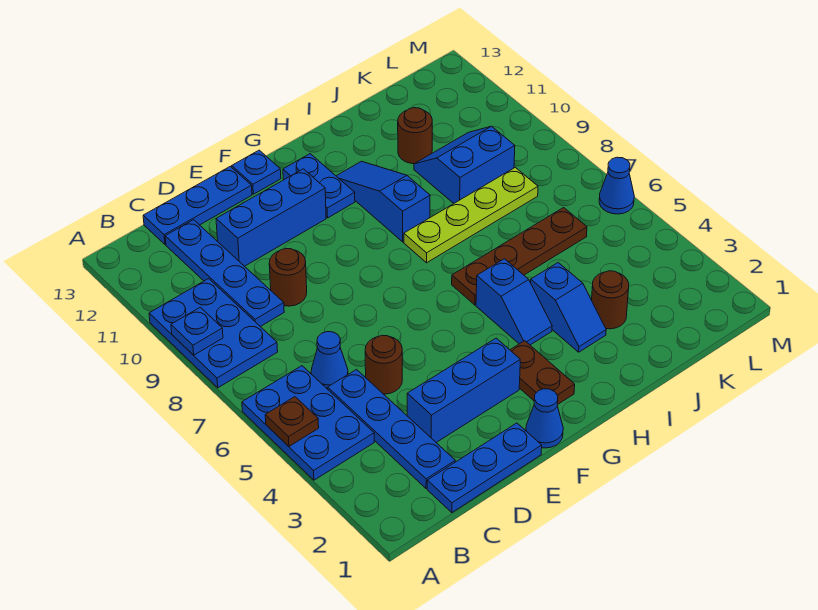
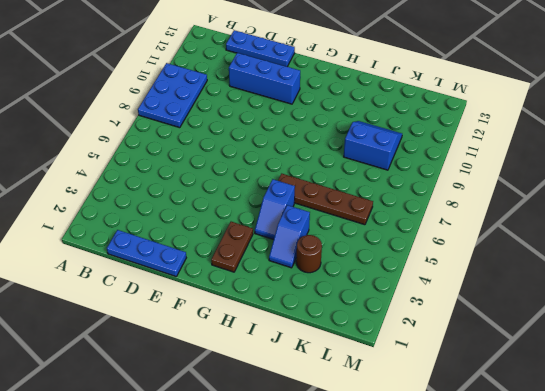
none -> blue 2x3 plate [242,366,374,480]
none -> blue 1x4 plate [328,370,455,489]
none -> blue 1x1 cone [311,332,348,389]

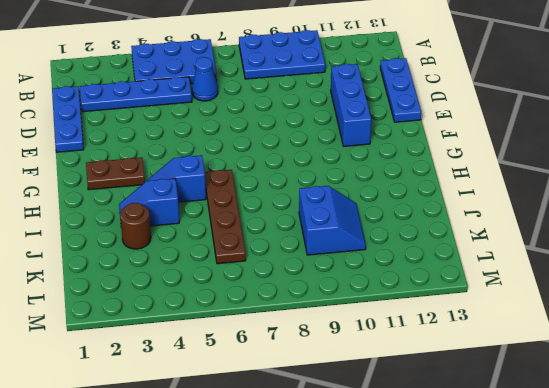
none -> blue 1x4 plate [165,220,284,327]
none -> blue 1x3 brick [407,338,520,443]
none -> brown 1x1 round brick [365,335,402,394]

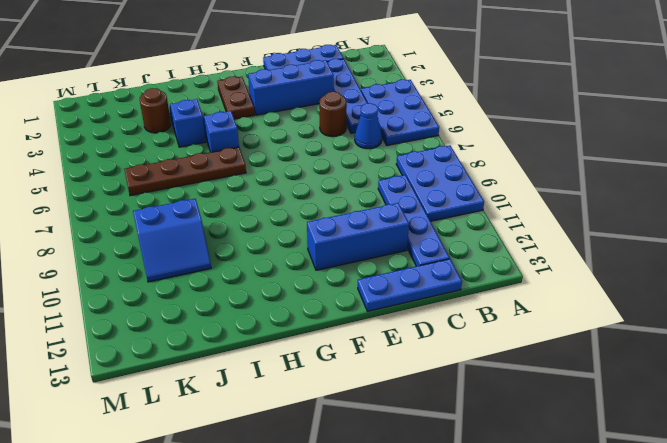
none -> brown 1x1 round brick [269,249,307,306]
none -> blue 1x1 cone [526,389,563,448]
none -> blue 1x1 plate [232,150,281,194]

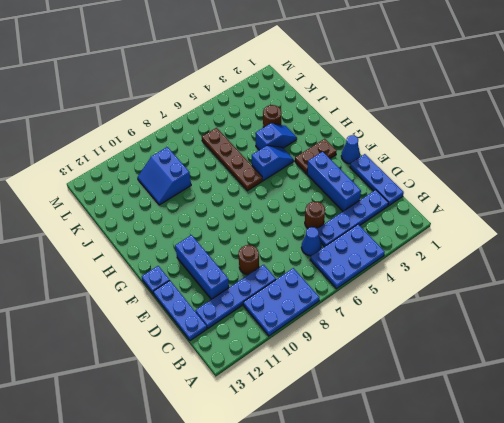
none -> blue 1x2 plate [283,154,355,218]
none -> lime 1x4 plate [404,167,538,263]
none -> blue 1x3 slope [337,161,430,242]

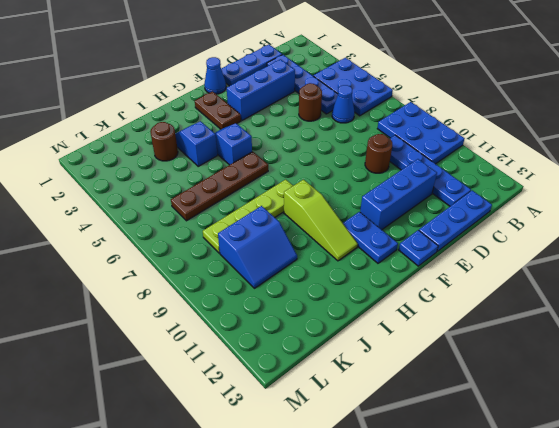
lime 1x3 slope [284,180,358,261] -> blue 1x3 slope [337,161,430,242]
none -> brown 1x1 round brick [398,108,432,164]
none -> blue 1x1 cone [599,157,634,214]
none -> brown 1x1 plate [265,397,319,446]

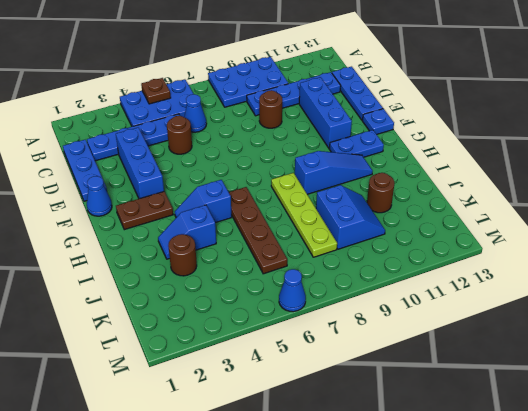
none -> blue 1x1 plate [171,307,223,355]

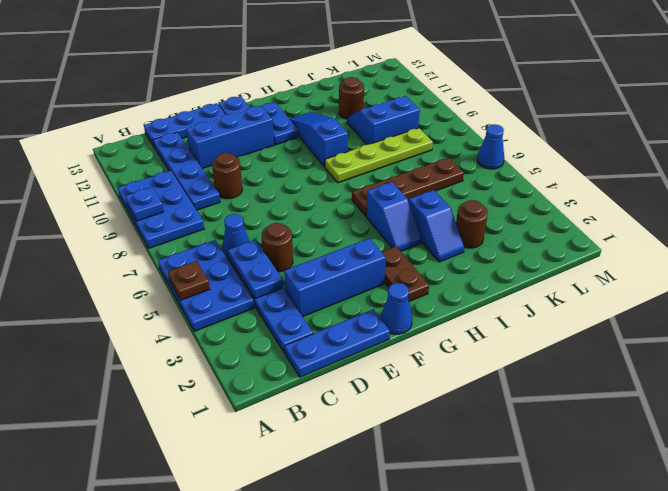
blue 1x2 plate [228,240,283,299] -> none

